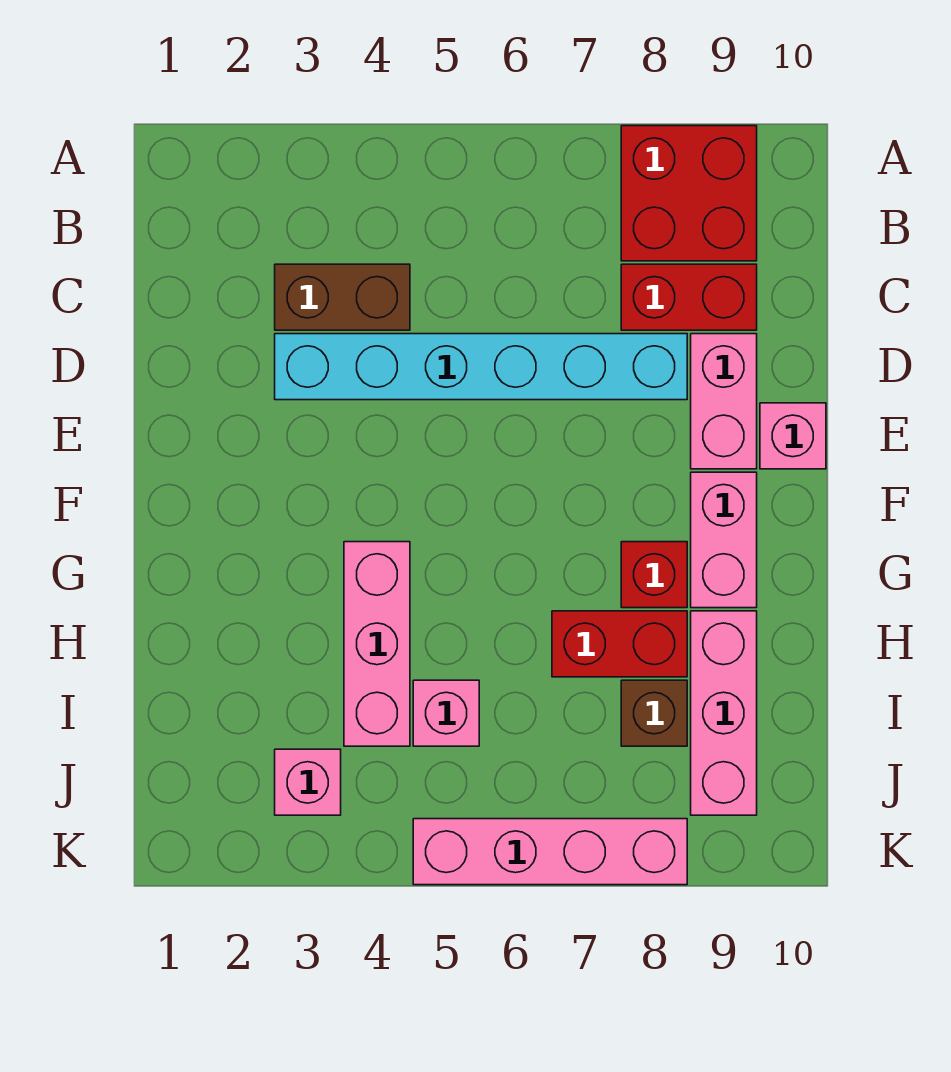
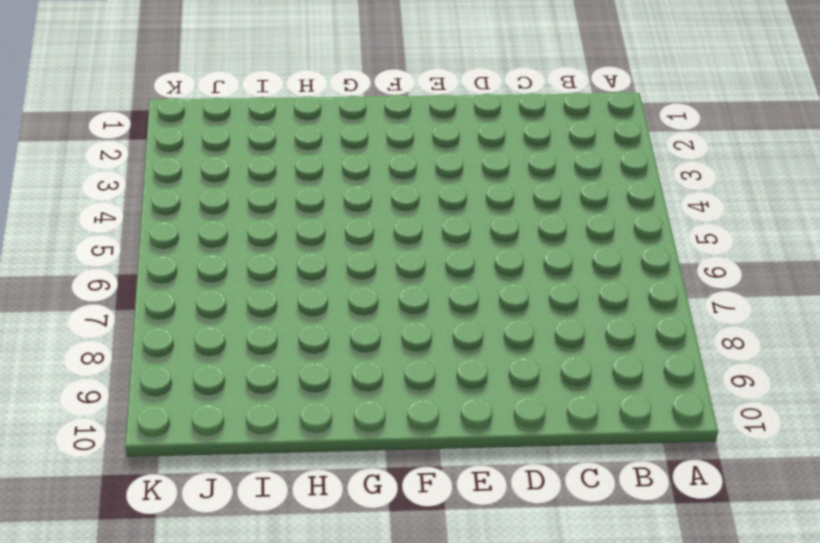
none -> red 2x2 brick [621,126,757,261]
none -> brown 1x2 brick [275,264,410,330]
none -> red 1x2 brick [621,264,757,330]

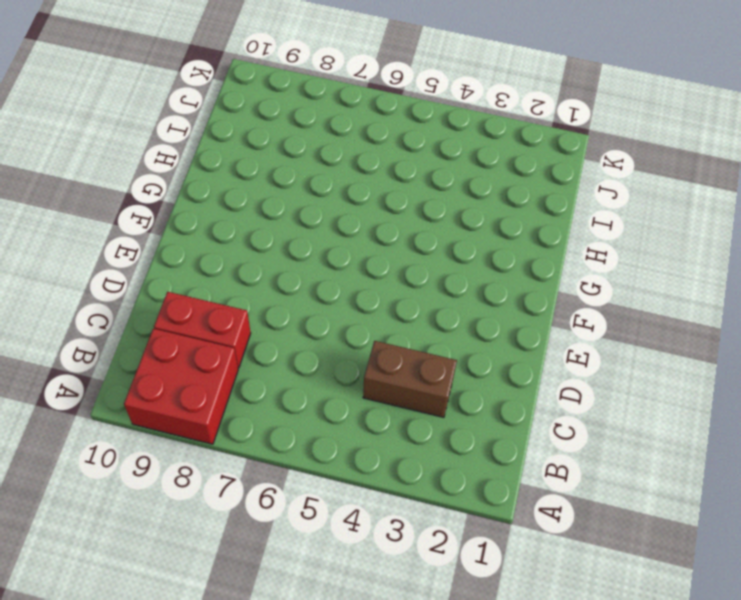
none -> cyan 1x6 brick [275,334,687,400]
none -> pink 1x2 brick [691,334,757,469]
none -> pink 1x1 brick [760,403,826,469]

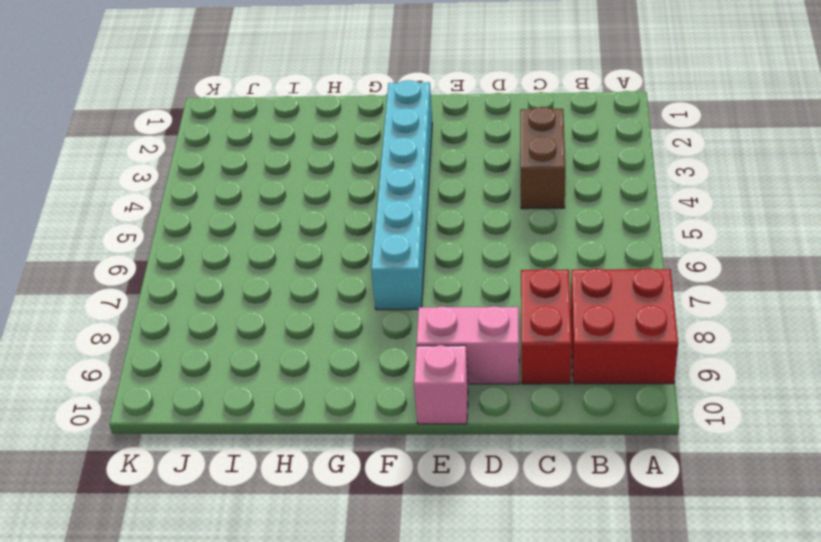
cyan 1x6 brick [371,80,432,310] -> cyan 1x6 brick moved to [275,334,687,400]
none -> pink 1x2 brick [691,472,757,608]
none -> pink 1x3 brick [344,542,410,746]
none -> red 1x1 brick [621,542,687,608]

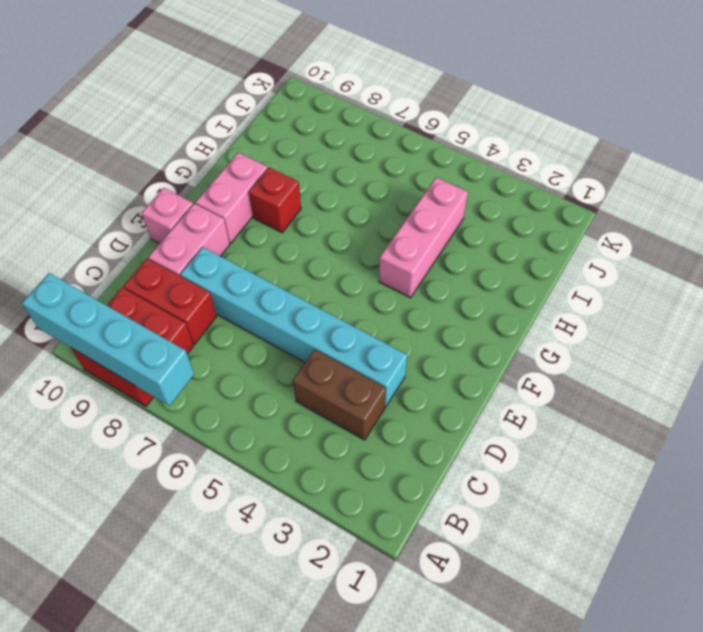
cyan 1x4 brick [22,273,194,406] -> none
none -> red 1x2 brick [552,611,687,677]
none -> pink 1x3 brick [691,611,757,815]
none -> pink 1x1 brick [413,680,479,746]

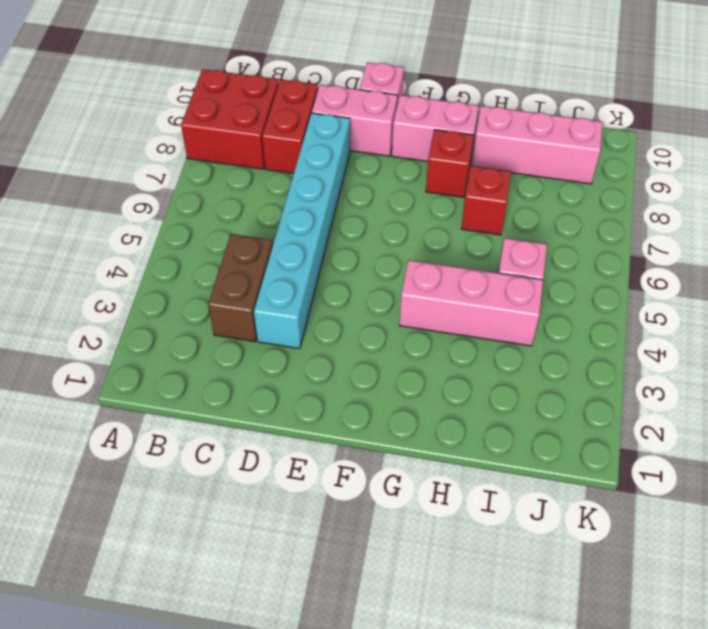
red 1x1 brick [461,166,511,235] -> red 1x2 brick [552,611,687,677]
none -> brown 1x1 brick [621,680,687,746]
none -> pink 1x1 brick [275,749,341,815]
none -> pink 1x4 brick [413,819,687,885]

